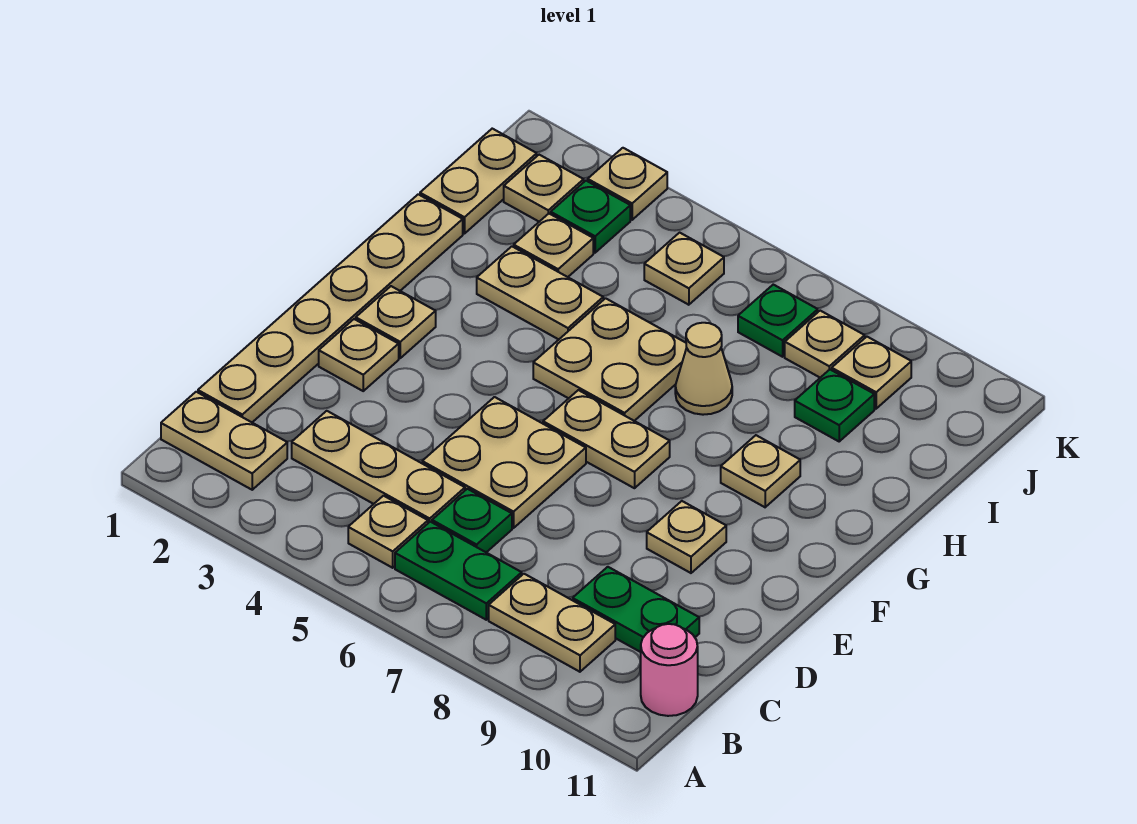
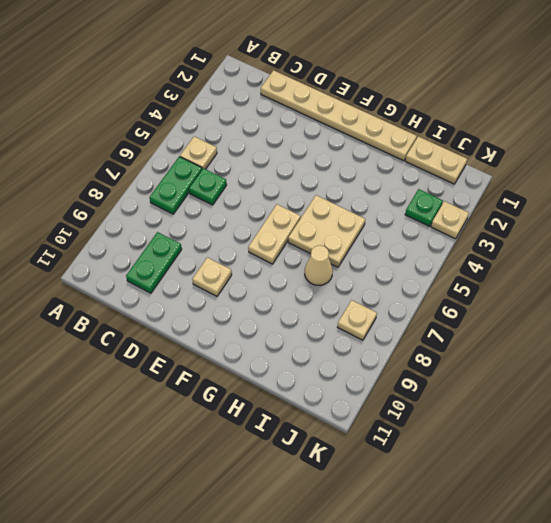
none -> tan 1x2 plate [161,392,287,490]
none -> tan 1x2 plate [489,574,615,672]
none -> pink 1x1 round brick [641,624,698,716]

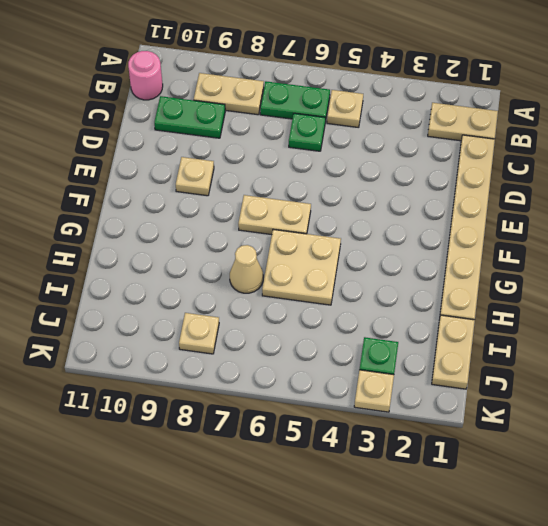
none -> tan 1x3 plate [292,411,465,523]
none -> tan 2x2 plate [422,397,586,528]
none -> tan 1x1 plate [319,319,399,391]

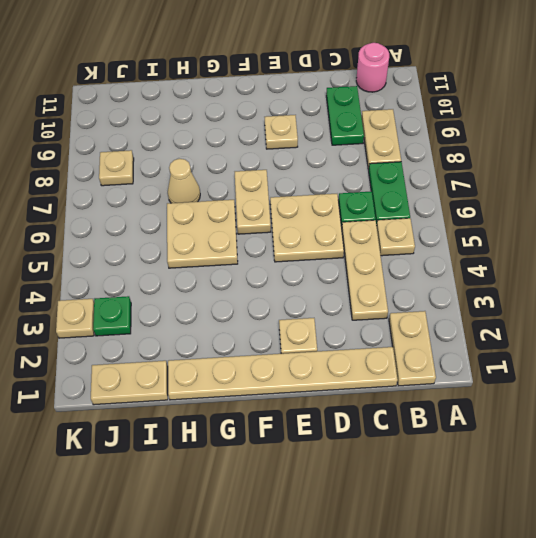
none -> tan 1x1 plate [356,286,436,358]
none -> tan 1x1 plate [721,435,800,507]
none -> tan 1x2 plate [477,246,603,339]

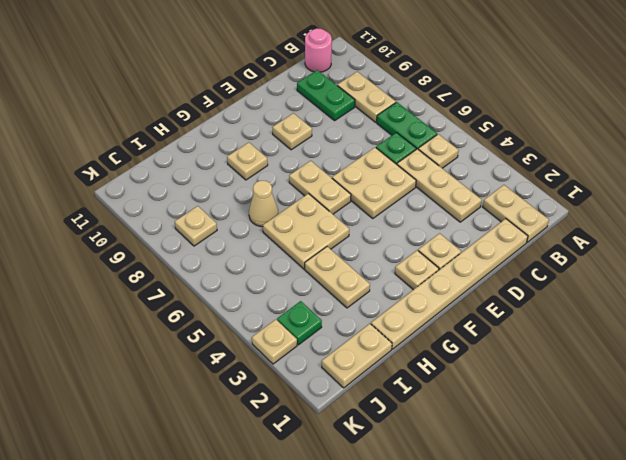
none -> tan 1x1 plate [514,214,593,277]
none -> green 1x1 plate [795,370,874,441]
none -> tan 1x1 plate [504,155,584,222]

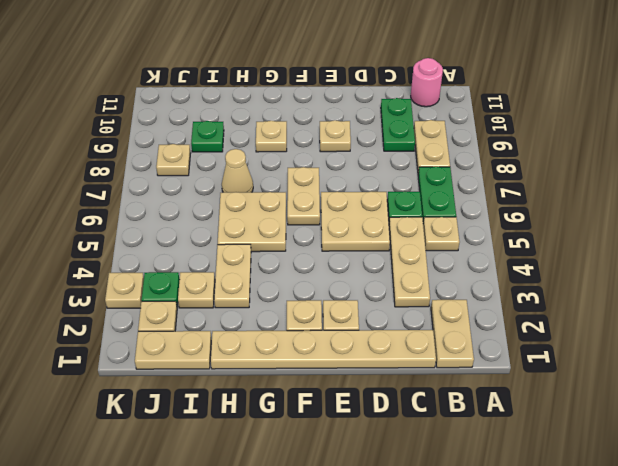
none -> tan 1x1 plate [644,233,724,305]
none -> green 1x1 plate [738,285,818,357]
none -> tan 1x1 plate [832,337,911,409]

